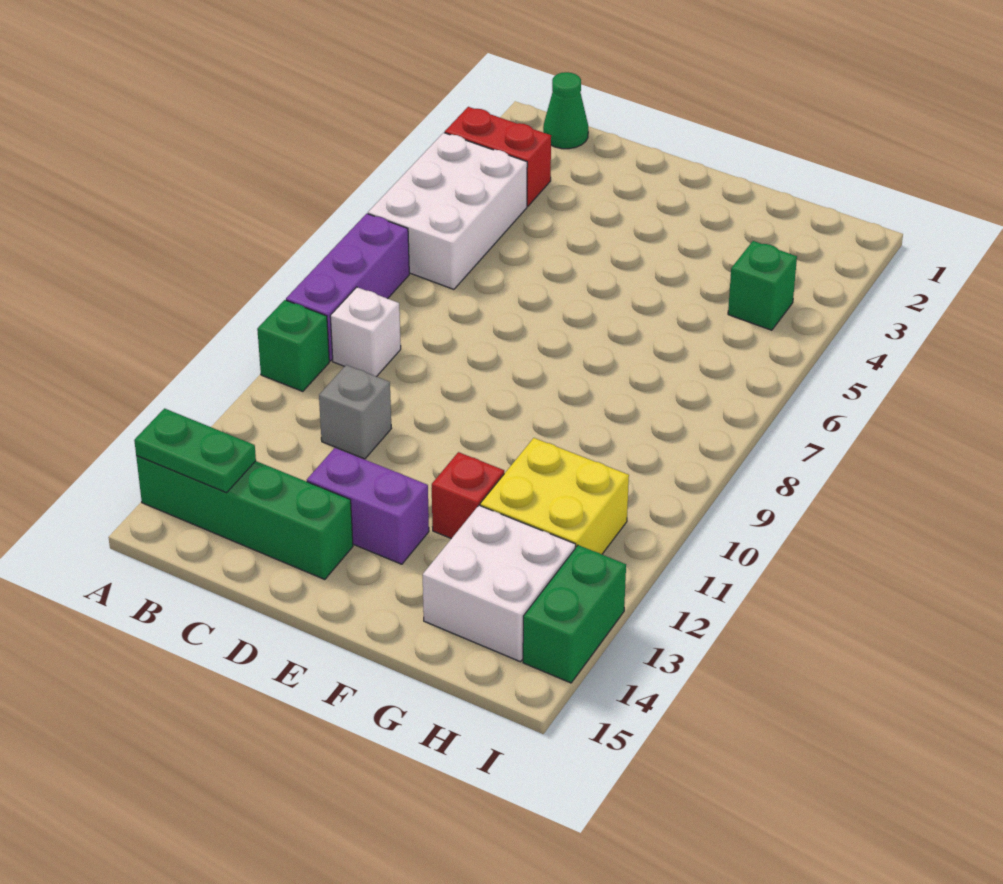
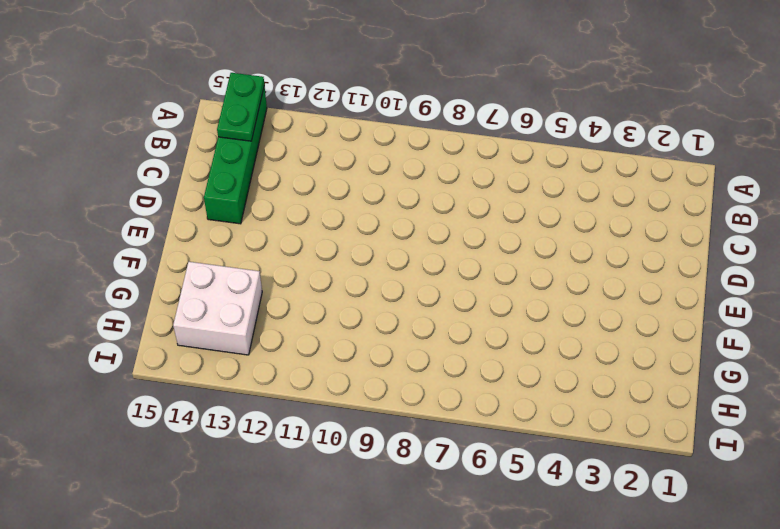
none -> red 1x2 brick [445,107,551,206]
none -> white 2x3 brick [368,133,527,289]
none -> purple 1x3 brick [286,214,409,361]

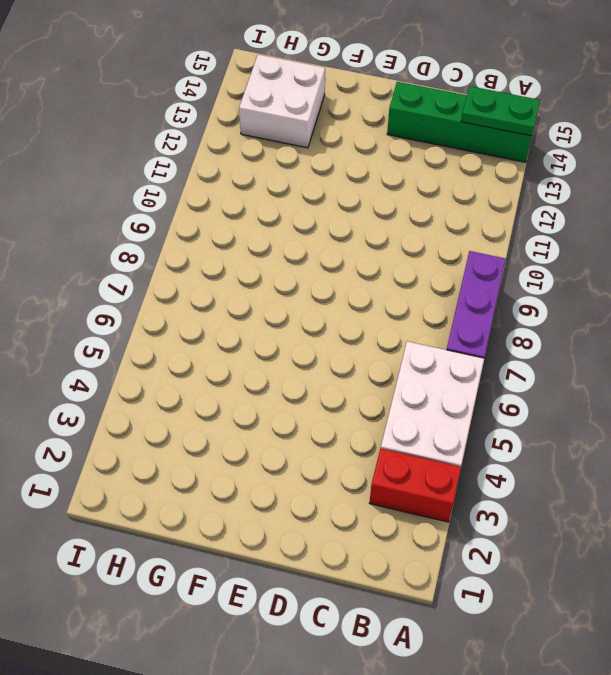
none -> green 1x1 brick [257,300,329,391]
none -> green 1x1 cone [543,72,588,149]
none -> white 1x1 brick [330,287,401,377]

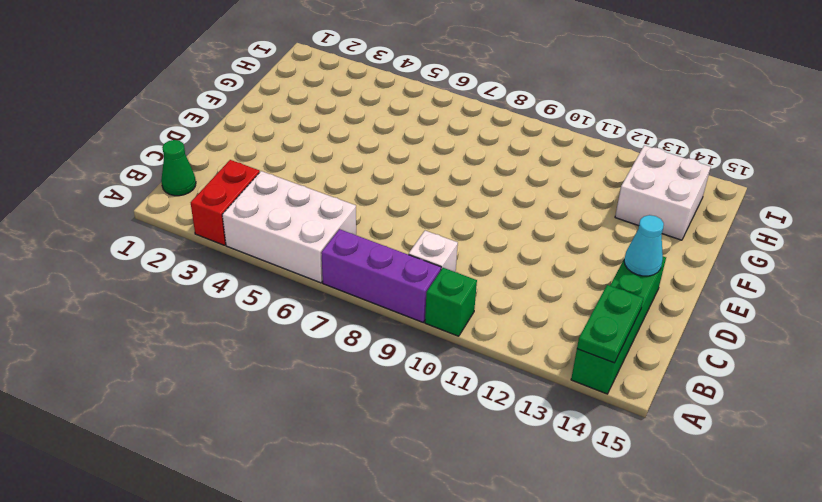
cyan 1x1 cone [624,215,664,276] -> none
none -> grey 1x1 brick [319,365,391,459]
none -> purple 1x2 brick [307,448,429,564]
none -> red 1x1 brick [432,452,504,539]

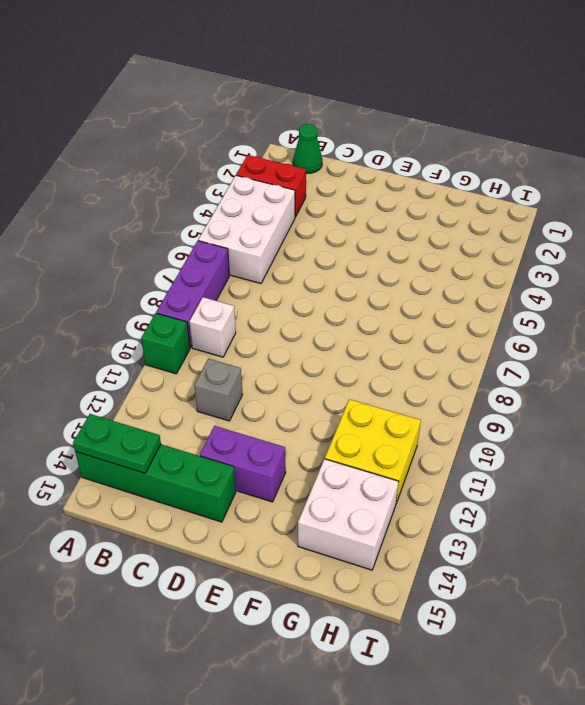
none -> red 1x1 brick [432,452,504,539]
none -> green 1x1 brick [728,241,797,330]
none -> green 1x2 brick [523,545,626,683]

